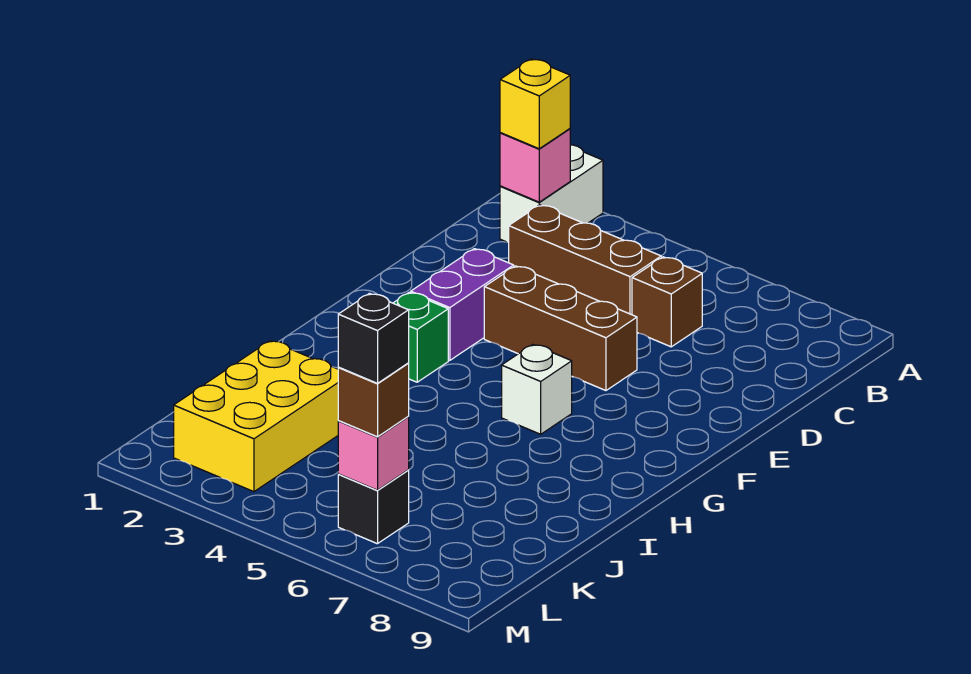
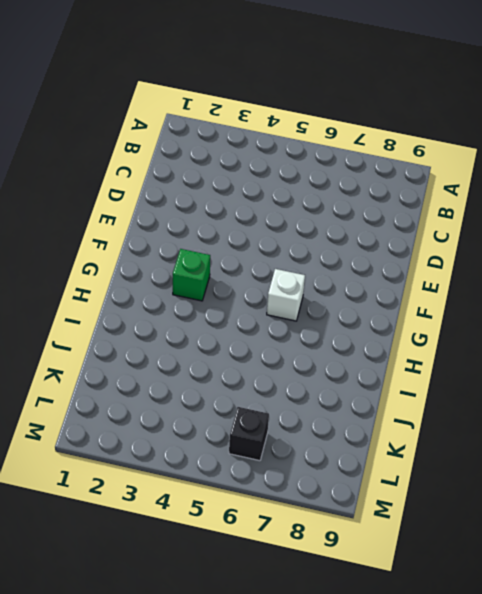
none -> white 1x2 brick [500,145,603,242]
none -> brown 1x3 brick [509,205,661,315]
none -> brown 1x1 brick [632,257,702,347]

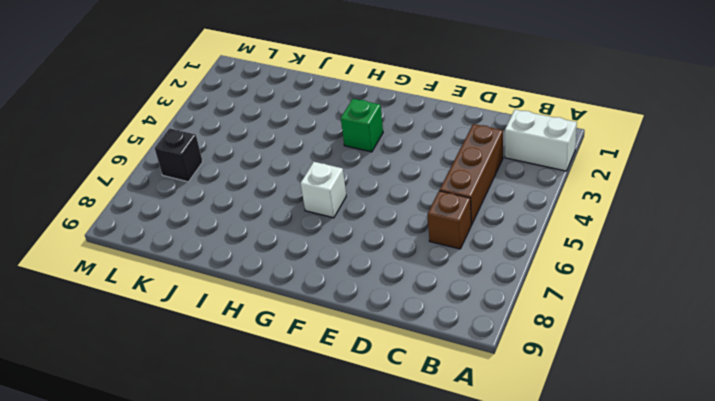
none -> purple 1x2 brick [411,249,514,360]
none -> brown 1x3 brick [484,266,637,391]
none -> yellow 2x3 brick [174,341,338,492]

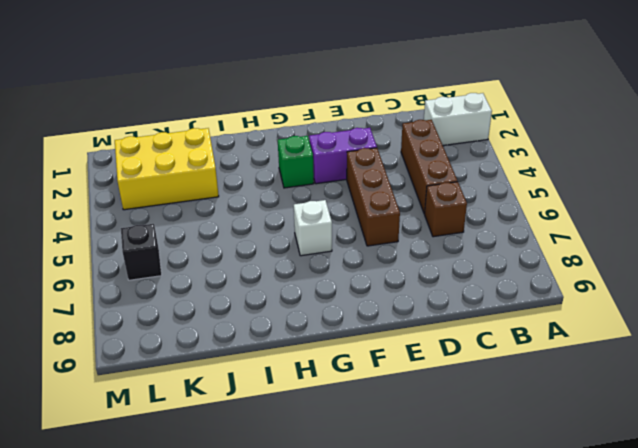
none -> pink 1x1 brick [500,129,570,202]
none -> pink 1x1 brick [338,417,409,490]
none -> yellow 1x1 brick [500,59,570,149]

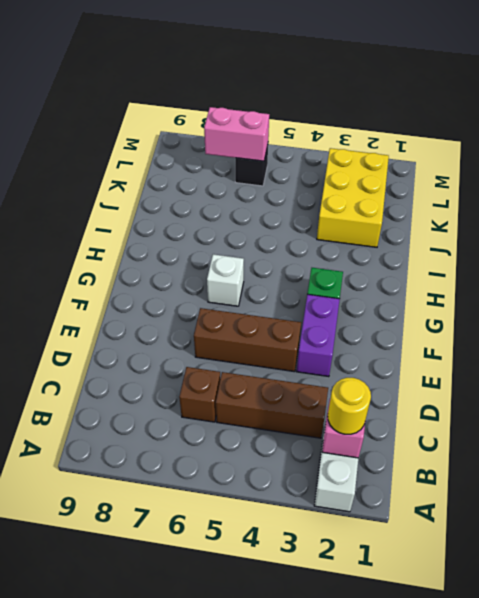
yellow 1x1 round brick [328,378,371,434] -> yellow 1x1 brick [500,59,570,149]
pink 1x2 brick [204,107,269,161] -> pink 1x1 brick [338,417,409,490]
none -> brown 1x1 brick [338,363,409,437]
none -> black 1x1 brick [338,293,409,383]

